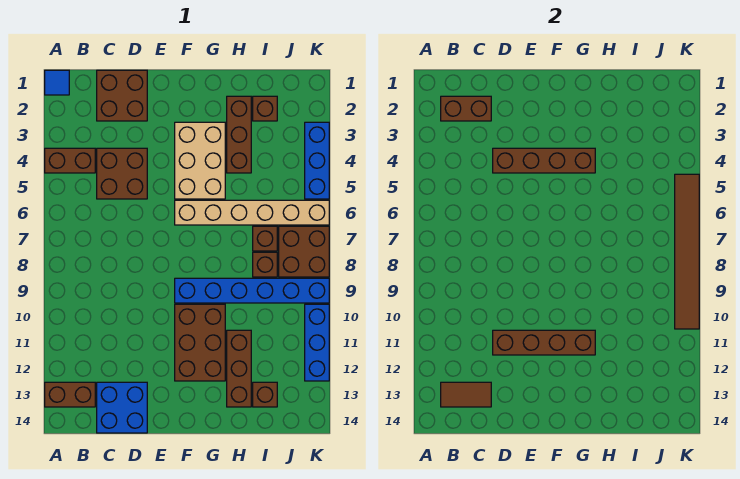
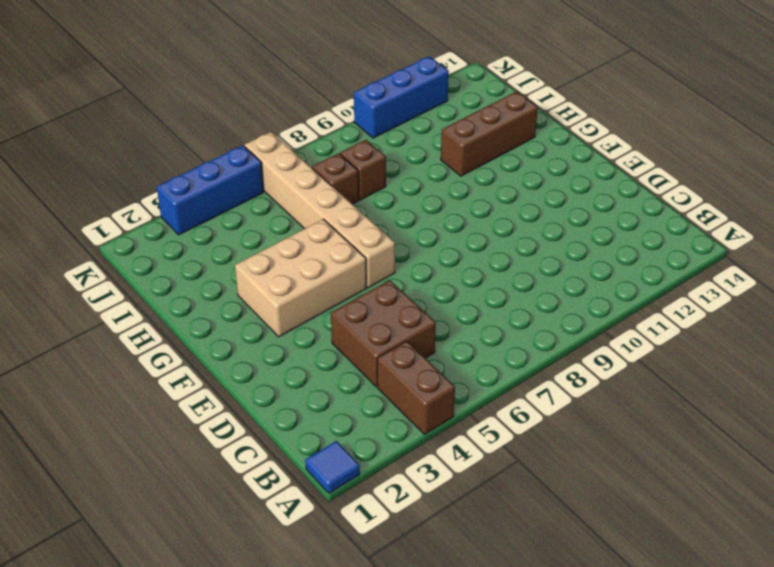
none -> brown 1x2 brick [45,382,95,407]
none -> brown 2x2 brick [97,70,147,121]
none -> blue 2x2 brick [97,382,147,433]

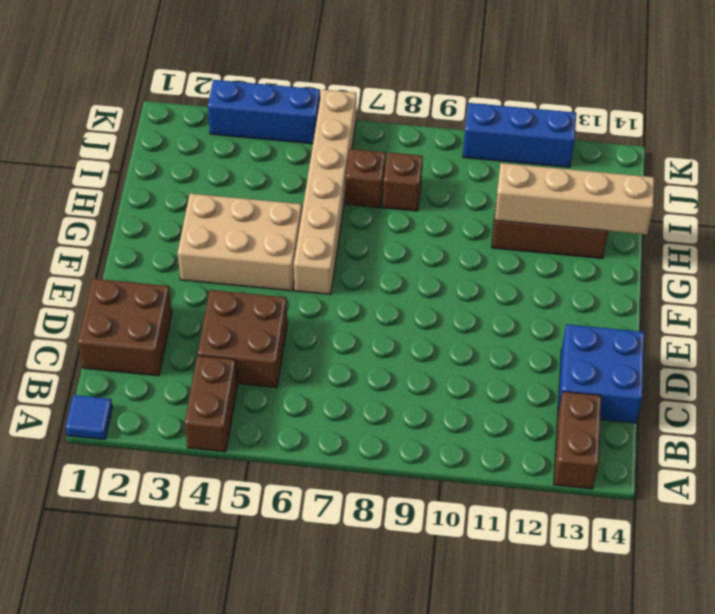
tan 1x4 brick [495,163,654,235] -> none
none -> blue 1x6 brick [175,278,329,303]
none -> brown 2x3 brick [175,304,225,381]
none -> brown 1x3 brick [227,96,251,173]

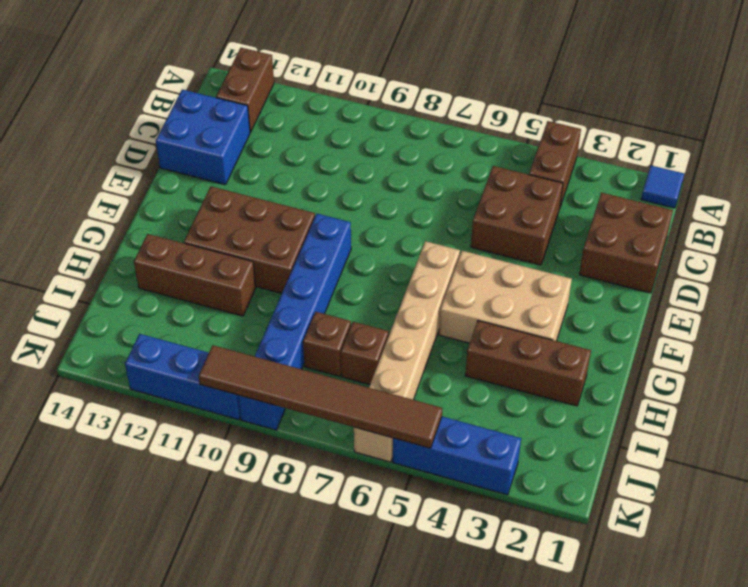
none -> brown 1x1 brick [253,96,277,121]
none -> brown 1x1 brick [253,382,277,407]
none -> brown 2x2 brick [279,226,329,277]

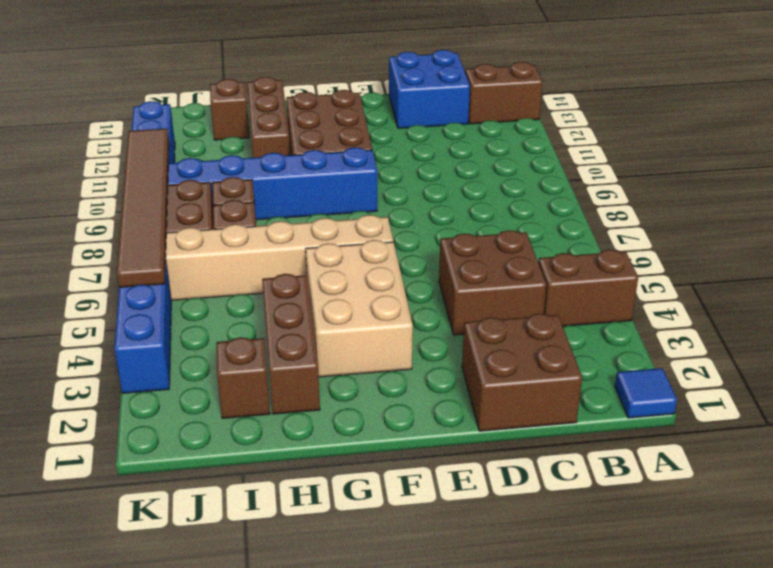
none -> brown 1x2 brick [441,96,491,121]
none -> brown 1x2 tile [441,382,491,407]
none -> brown 1x4 brick [493,148,595,173]

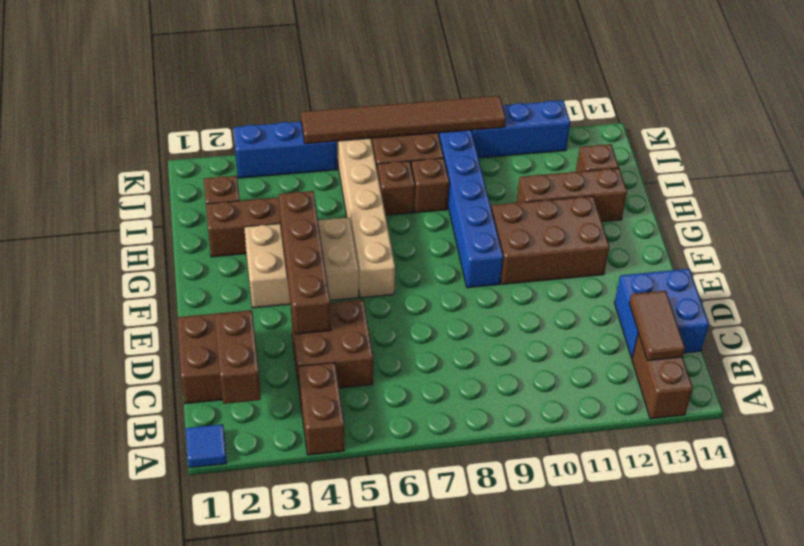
none -> brown 1x4 brick [493,330,595,355]

